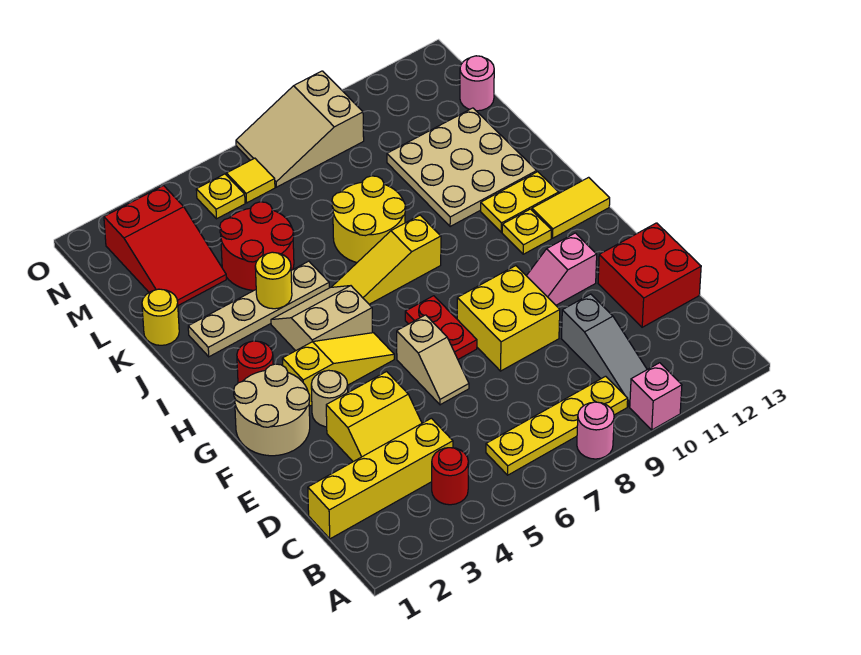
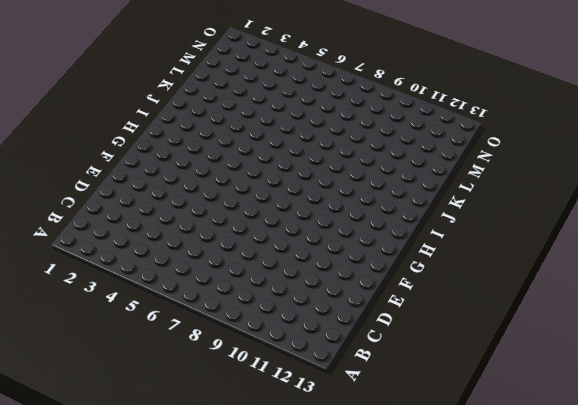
none -> pink 1x1 round brick [577,402,614,459]
none -> pink 1x1 brick [630,363,682,430]
none -> red 1x1 round brick [432,448,468,505]
none -> yellow 1x4 plate [486,376,628,475]

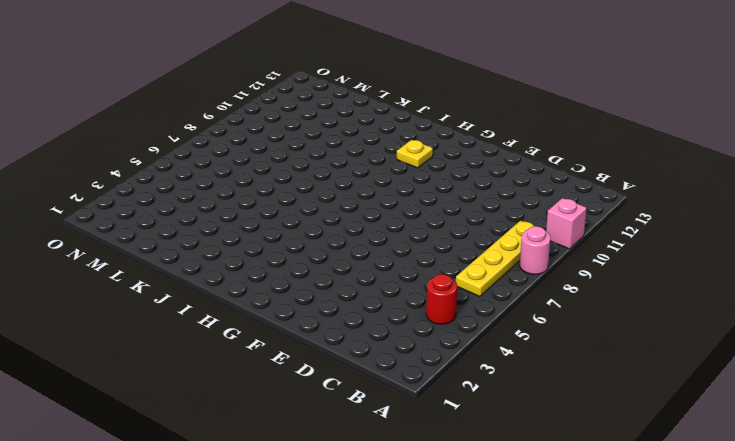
none -> grey 1x3 slope [561,294,647,407]
none -> yellow 1x4 brick [308,418,453,539]
none -> yellow 2x2 slope [326,372,422,462]
none -> red 2x2 brick [598,223,701,327]

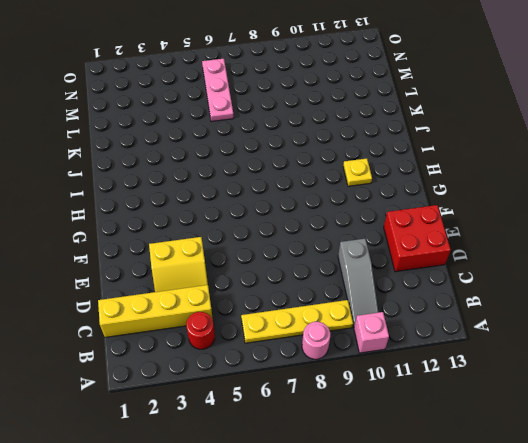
pink 1x3 plate [202,59,234,122] -> yellow 1x1 tile [226,158,275,203]
none -> tan 1x2 slope [397,315,469,405]
none -> yellow 2x2 brick [457,266,560,371]
none -> tan 2x2 round brick [234,364,310,456]
none -> tan 1x1 round brick [311,370,348,427]

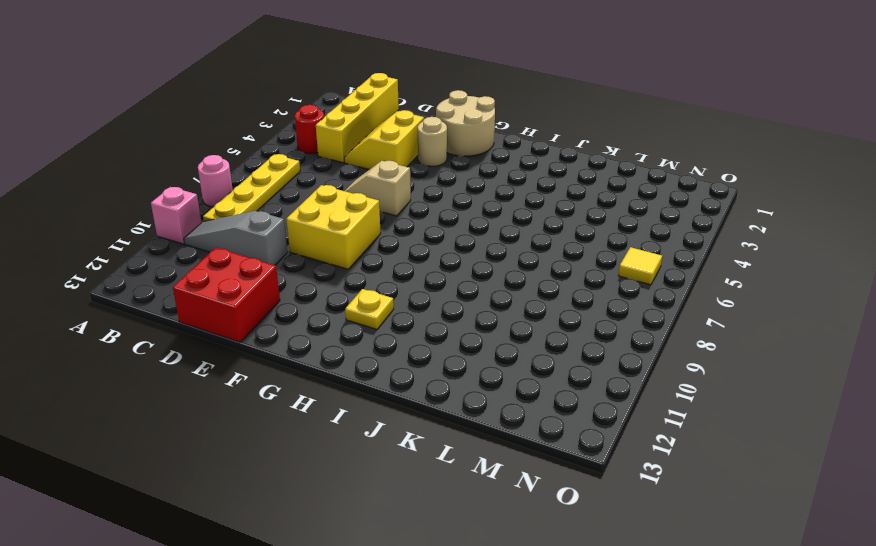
none -> red 1x2 plate [405,296,477,359]
none -> pink 1x2 slope [527,233,597,305]
none -> yellow 1x3 slope [282,333,394,406]
none -> red 1x1 round brick [237,341,273,383]

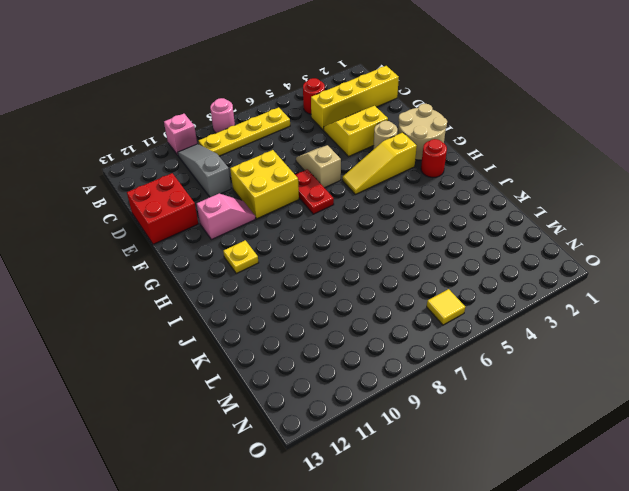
none -> tan 2x2 slope [271,286,372,351]
none -> yellow 1x2 tile [532,177,610,238]
none -> yellow 1x3 slope [332,215,441,304]
none -> yellow 1x2 plate [481,172,559,232]

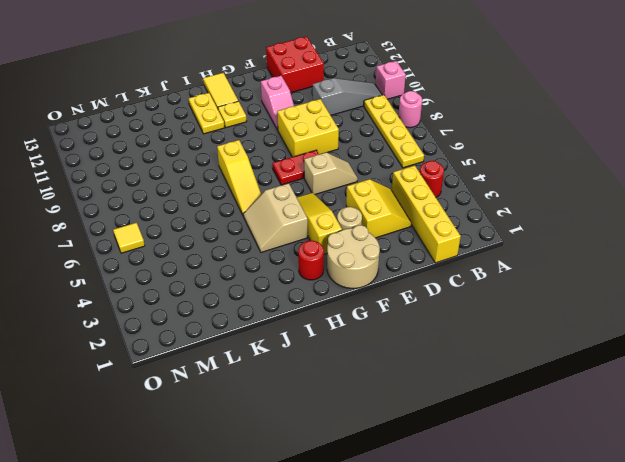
none -> tan 1x4 plate [188,261,329,357]
none -> yellow 2x2 round brick [332,176,406,263]
none -> tan 3x3 plate [387,108,537,227]
none -> yellow 1x1 round brick [142,289,179,345]

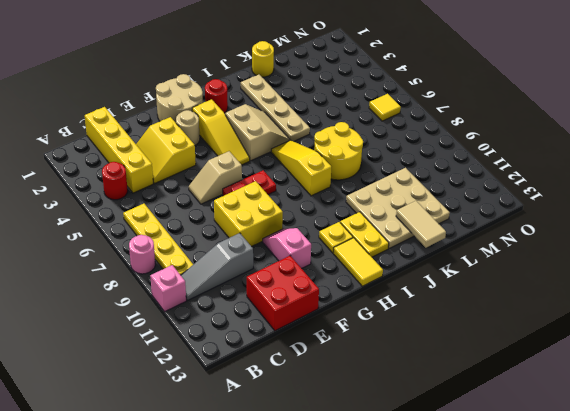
tan 1x2 tile [396,201,446,248] -> none
none -> red 2x2 round brick [220,202,294,290]
none -> red 2x3 slope [104,186,226,305]
none -> pink 1x1 round brick [460,56,494,111]
none -> yellow 1x1 plate [196,174,245,219]

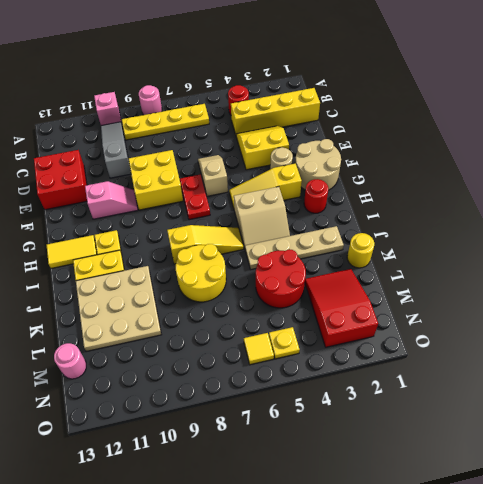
none -> tan 2x3 slope [236,71,364,187]
none -> yellow 1x1 round brick [255,252,292,309]

